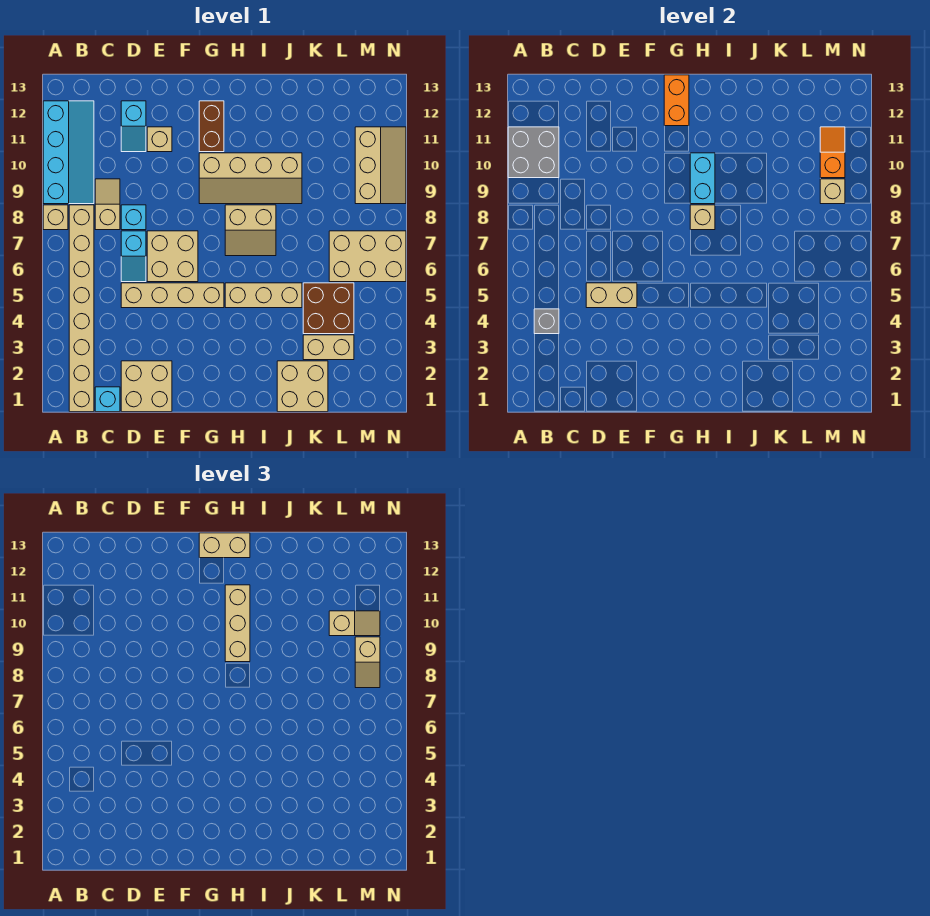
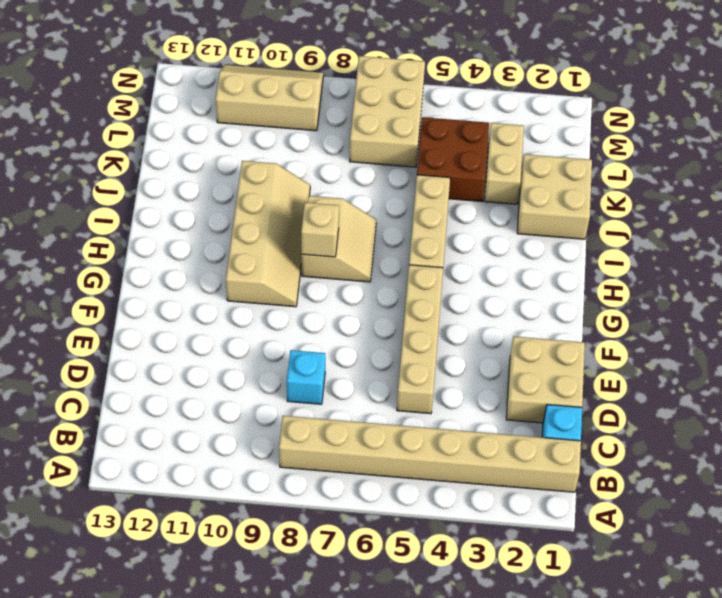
none -> tan 1x1 brick [43,205,68,230]
none -> cyan 2x4 slope [43,101,94,204]
none -> tan 1x2 slope [95,179,120,230]
none -> cyan 1x2 slope [121,231,146,282]

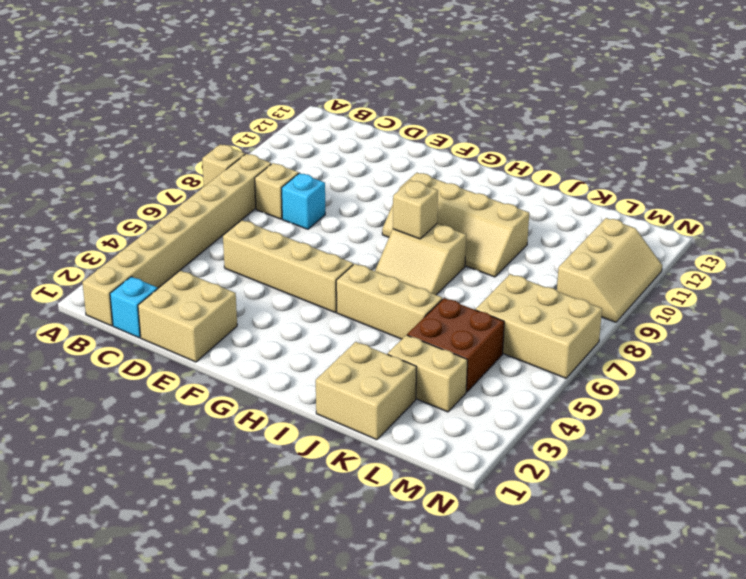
none -> cyan 2x4 slope [43,101,94,204]
none -> cyan 1x2 slope [121,231,146,282]
none -> cyan 1x2 slope [121,101,146,152]
none -> tan 2x2 brick [147,231,198,282]

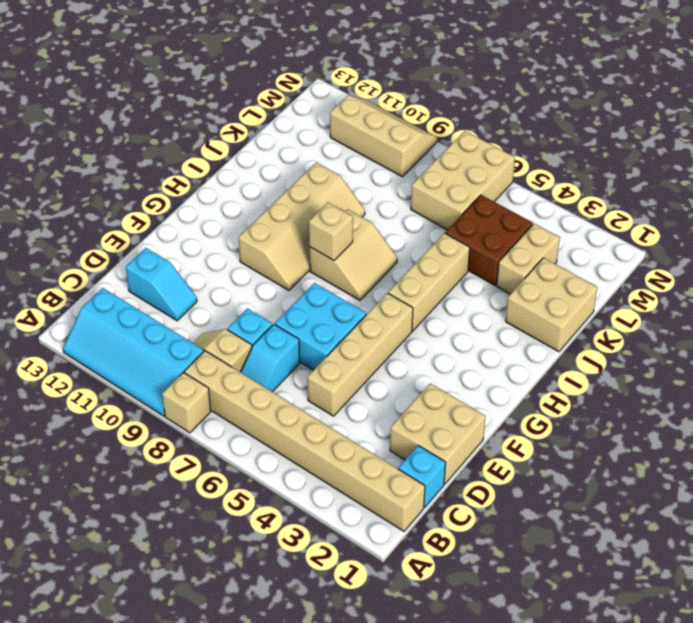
cyan 2x4 slope [63,288,204,416] -> cyan 2x4 slope turned to [43,101,94,204]
cyan 1x2 slope [241,324,300,392] -> cyan 1x2 slope turned to [121,231,146,282]
cyan 2x2 brick [275,283,366,370] -> tan 2x2 brick [147,231,198,282]
none -> tan 1x1 brick [147,127,172,152]
none -> brown 1x2 brick [199,101,224,152]
none -> grey 2x2 brick [508,127,559,178]
none -> grey 1x1 brick [534,309,559,334]

